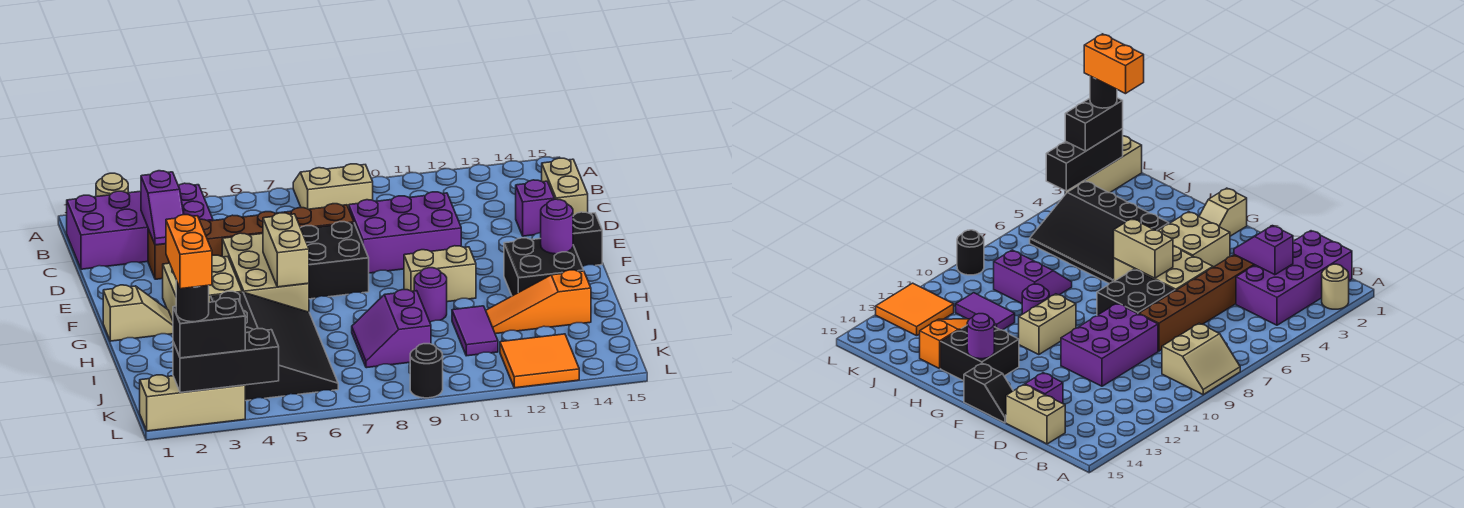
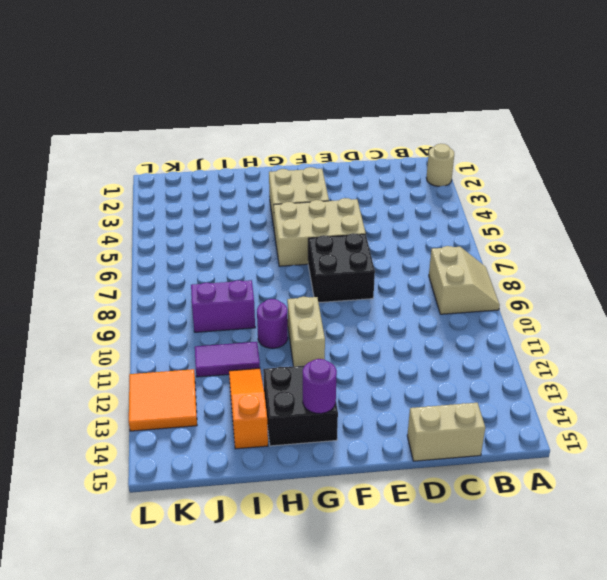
none -> purple 2x4 brick [67,183,213,269]
none -> brown 1x6 brick [148,204,354,279]
none -> purple 2x3 brick [349,192,461,273]

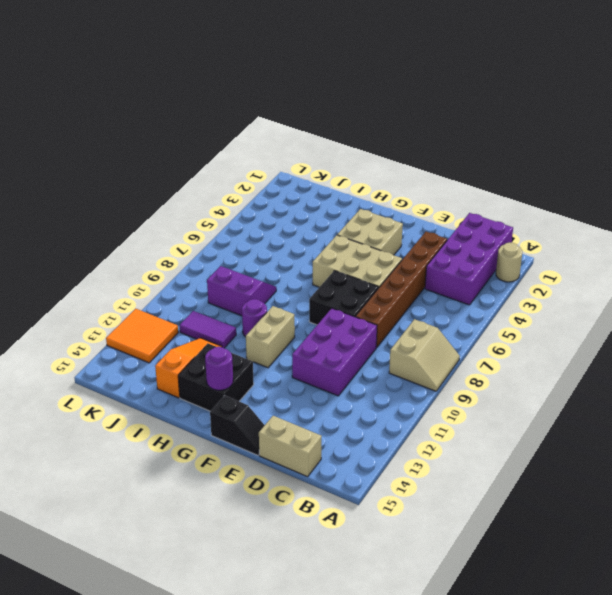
none -> purple 1x1 brick [516,180,554,236]
none -> tan 1x2 slope [103,285,173,341]
none -> black 3x4 slope [211,291,338,401]

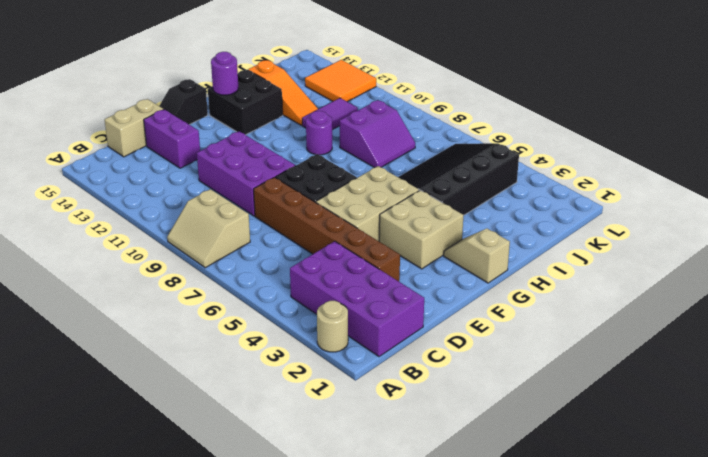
purple 1x2 brick [144,110,200,168] -> purple 1x1 brick [516,180,554,236]
none -> tan 1x2 brick [404,246,476,302]
none -> tan 1x3 brick [140,375,245,431]
none -> black 1x1 round brick [410,344,443,398]

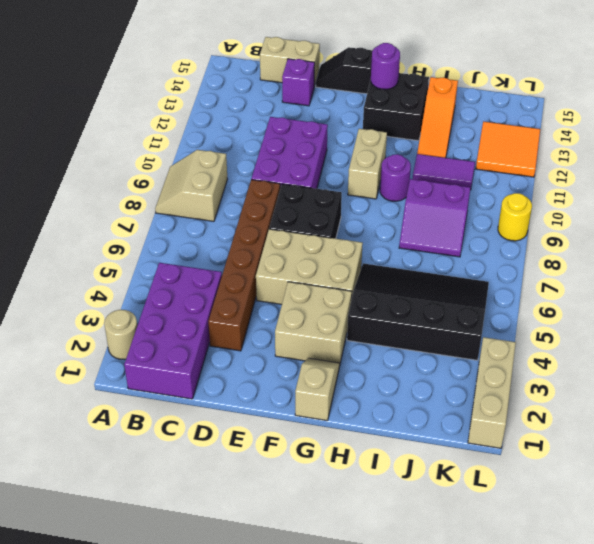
yellow 1x1 round brick [498,193,532,241] -> black 1x1 round brick [410,344,443,398]
none -> purple 1x2 slope [141,171,184,245]
none -> tan 1x2 brick [263,213,309,287]
none -> black 1x3 brick [173,329,279,393]

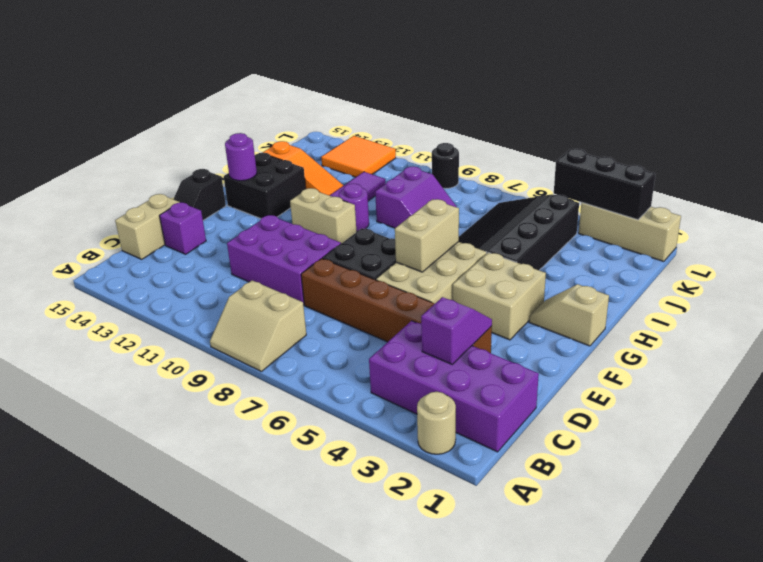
none -> black 1x2 brick [173,298,245,358]
none -> black 1x1 round brick [176,280,209,322]
none -> orange 1x2 brick [166,215,212,289]

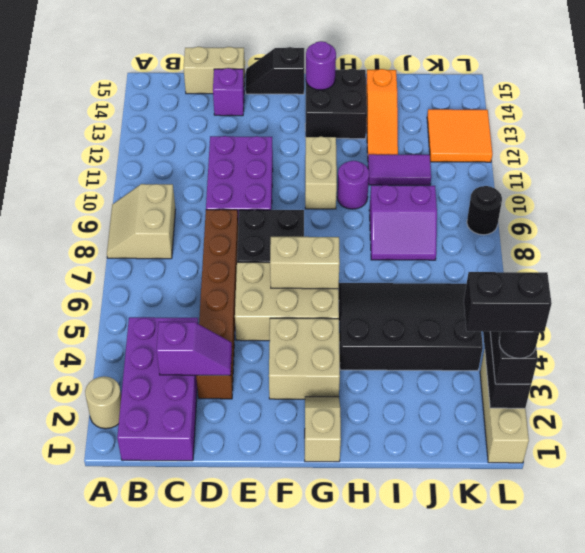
black 1x2 brick [464,272,552,332] -> orange 1x2 brick [166,215,212,289]

